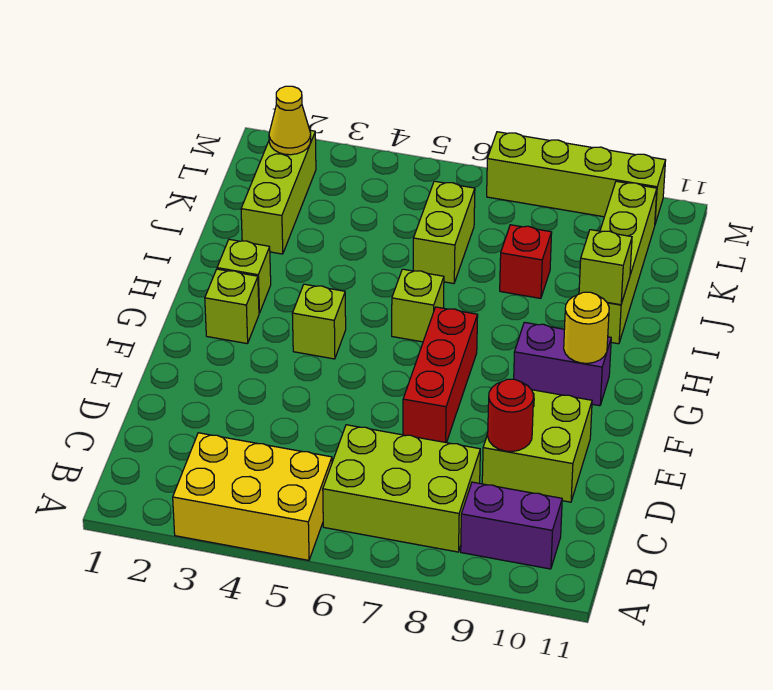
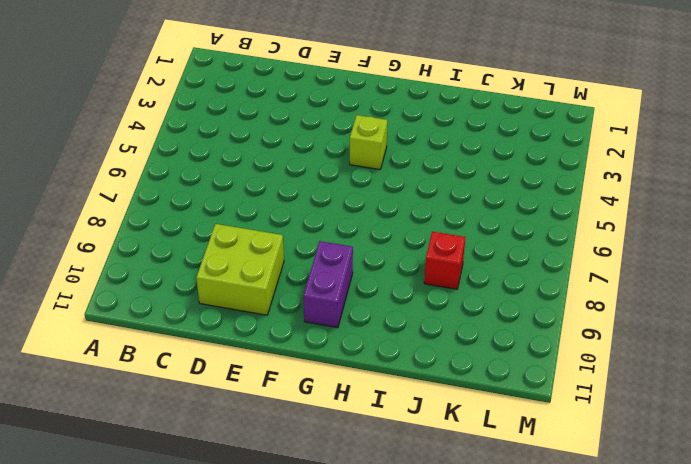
none -> yellow 2x3 brick [173,433,332,560]
none -> lime 2x3 brick [323,425,480,552]
none -> purple 1x2 brick [461,482,562,569]

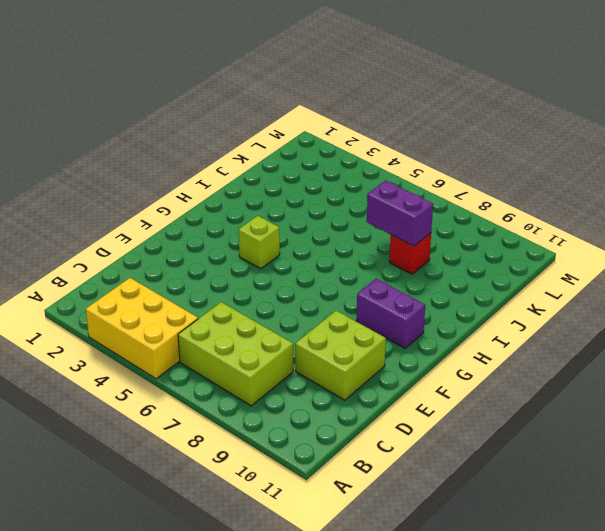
purple 1x2 brick [367,180,433,246] -> purple 1x2 brick moved to [461,482,562,569]
none -> red 1x3 brick [403,307,478,443]
none -> lime 1x1 brick [205,269,259,344]
none -> lime 1x1 brick [217,239,271,313]

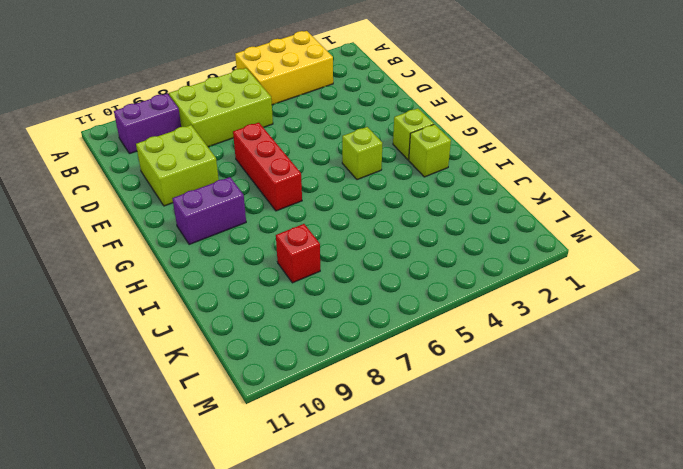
none -> lime 1x1 brick [392,269,444,342]
none -> lime 1x4 brick [600,181,657,344]
none -> lime 1x3 brick [241,130,316,254]

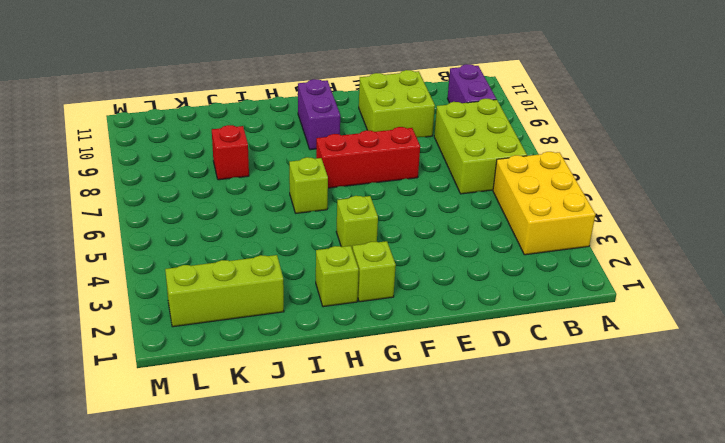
none -> lime 1x4 brick [600,181,657,344]
none -> lime 1x2 brick [413,181,475,284]
none -> lime 1x4 brick [487,132,666,224]

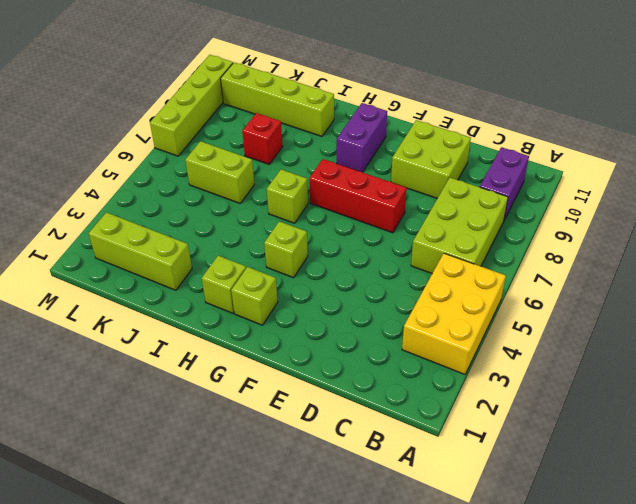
none -> red 1x1 round brick [488,379,534,451]
none -> yellow 1x1 round brick [564,292,609,363]
none -> lime 1x1 brick [579,230,632,305]

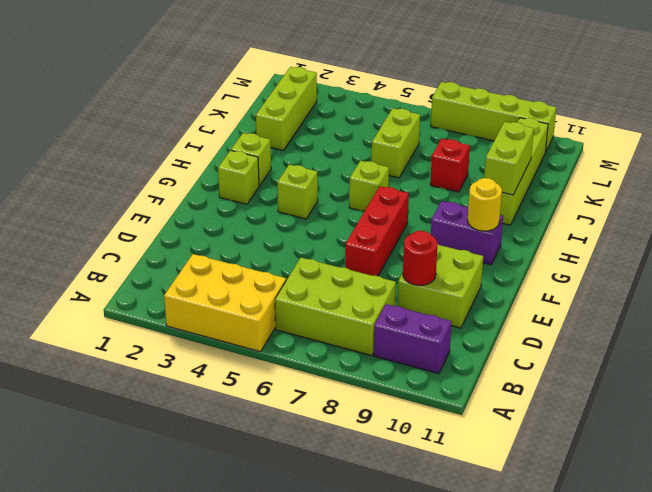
lime 1x2 brick [484,122,534,195] -> lime 1x1 brick [579,230,632,305]
none -> yellow 1x1 cone [269,86,311,155]

